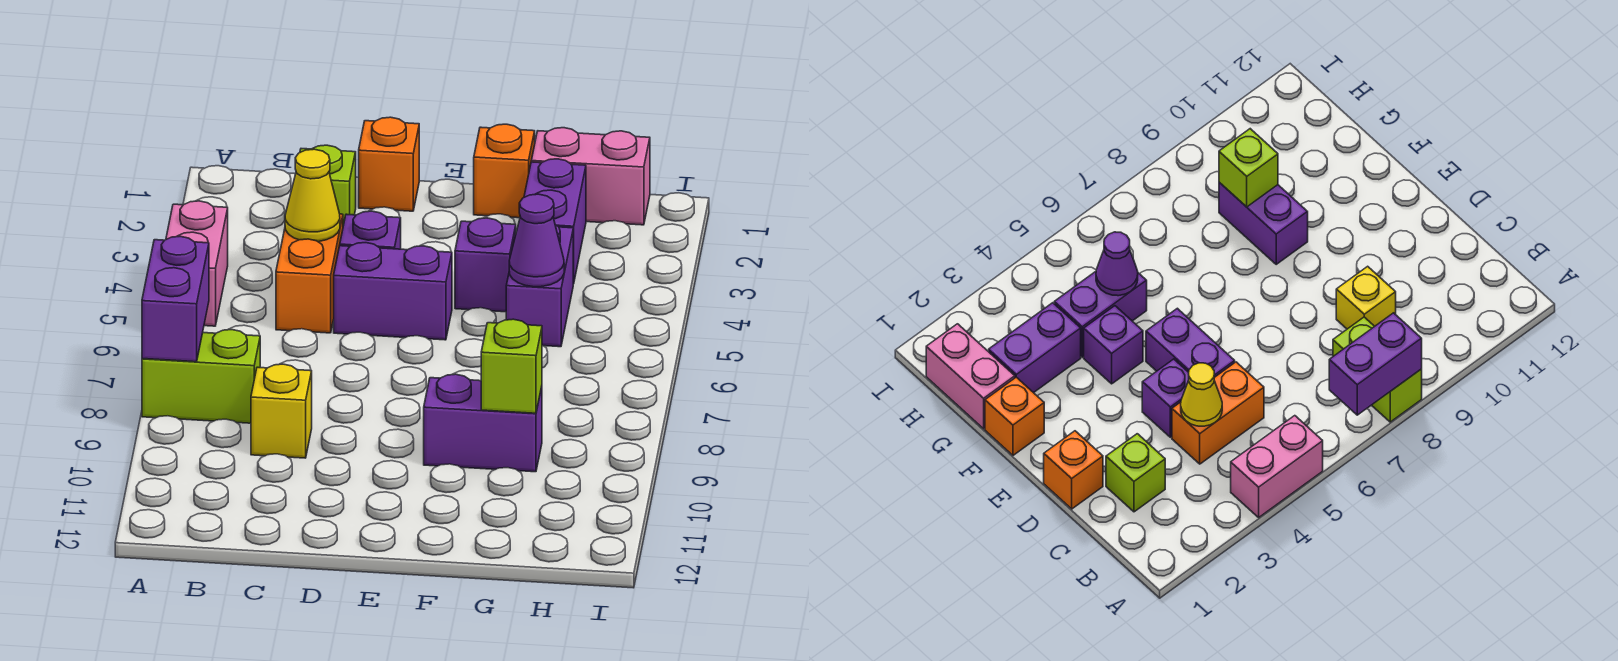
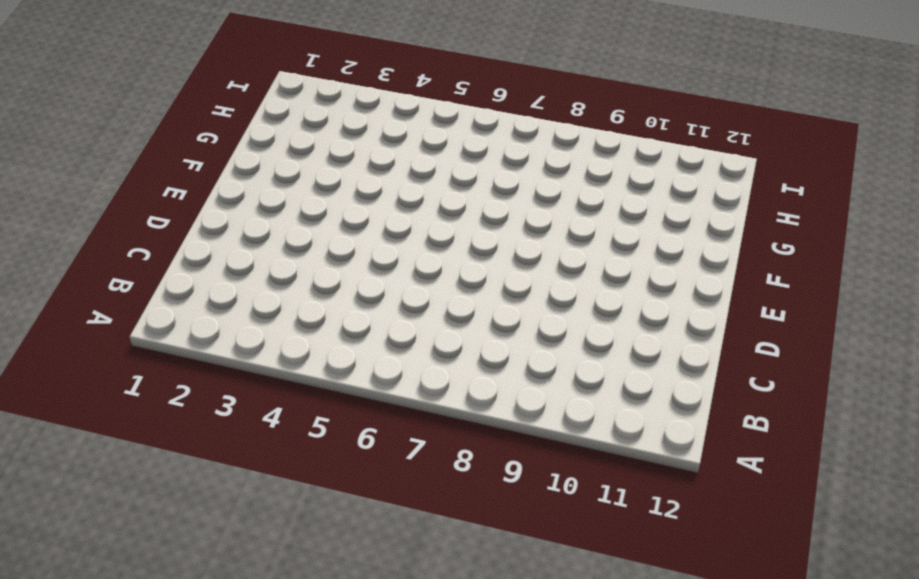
none -> pink 1x2 brick [166,201,228,326]
none -> lime 1x2 brick [142,330,260,423]
none -> lime 1x1 brick [300,145,356,226]

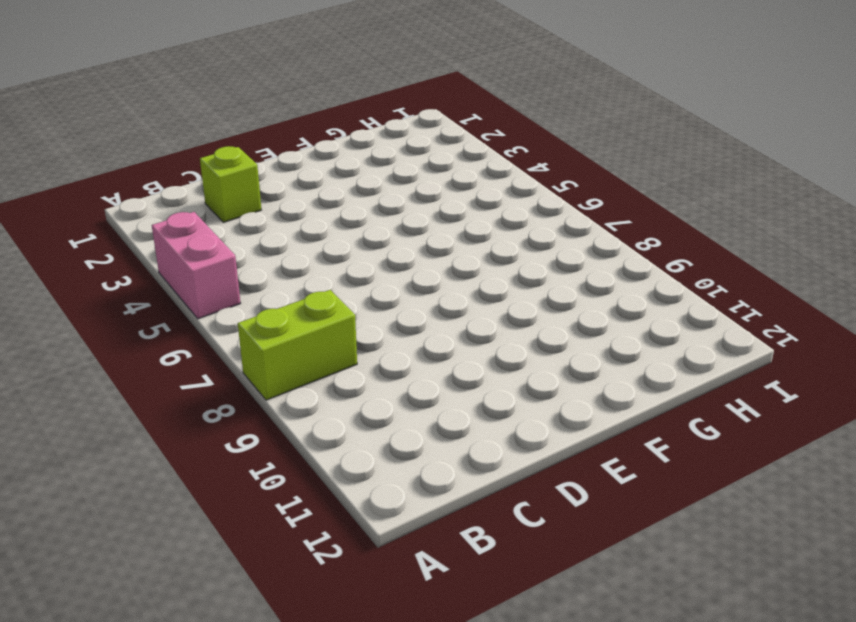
none -> orange 1x2 brick [276,214,343,333]
none -> yellow 1x1 brick [251,364,312,458]
none -> orange 1x1 brick [359,117,419,211]

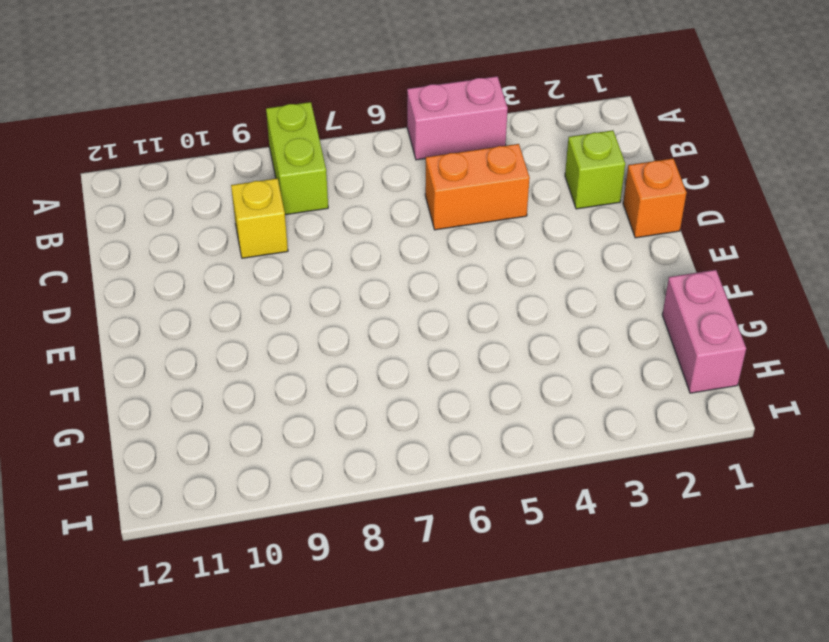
none -> purple 1x1 brick [340,211,401,249]
none -> purple 1x2 brick [334,243,452,340]
none -> orange 1x1 brick [474,124,535,218]

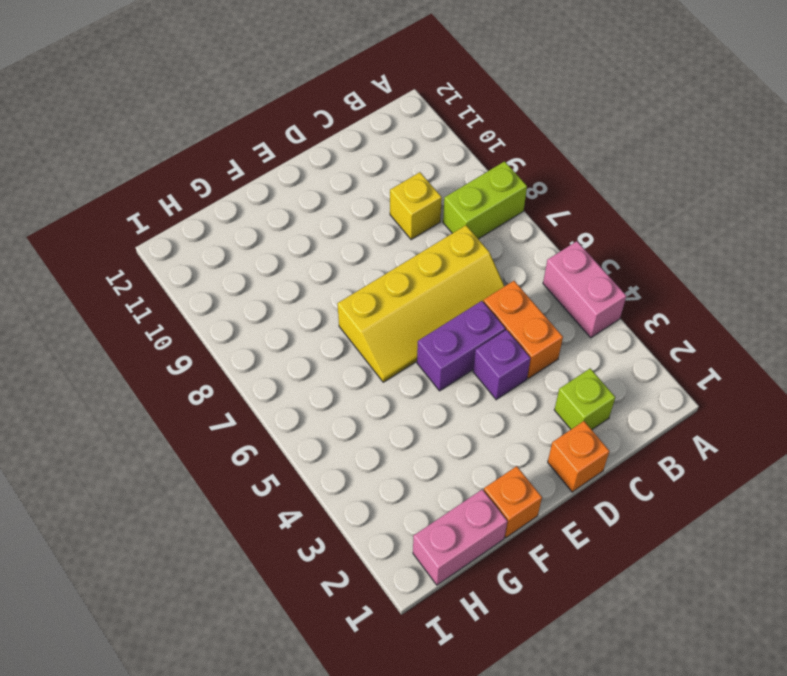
yellow 2x4 slope [337,225,504,382] -> none
none -> purple 1x1 brick [455,218,516,312]
none -> purple 1x2 brick [424,374,542,472]
none -> purple 1x2 brick [524,159,586,284]

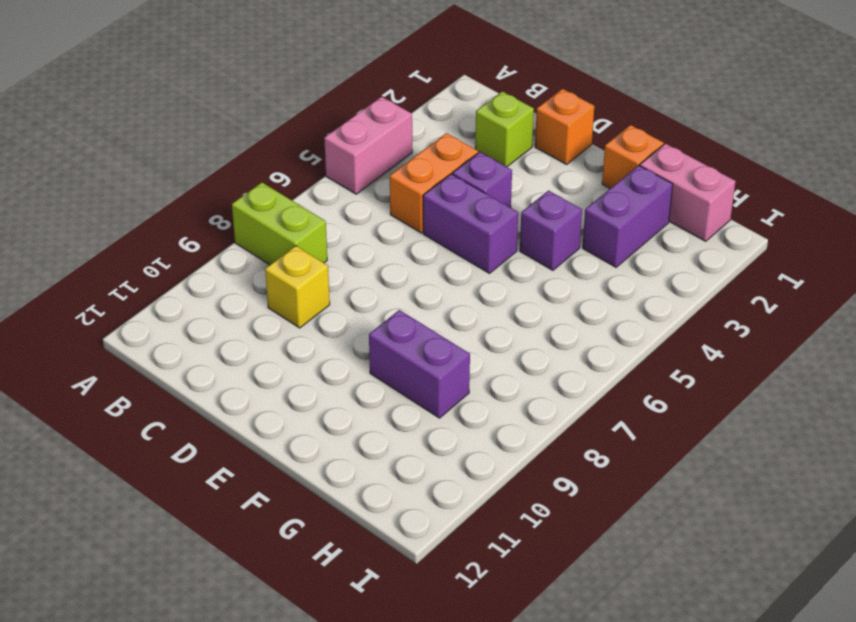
none -> purple 1x2 brick [506,225,573,347]
none -> purple 1x2 brick [142,236,209,362]
none -> yellow 1x1 cone [285,149,340,242]

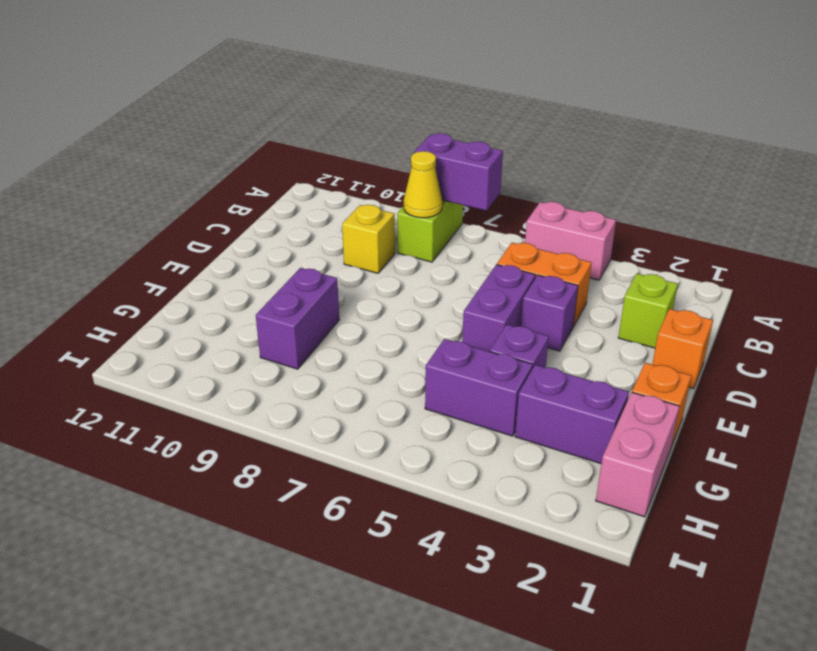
yellow 1x1 cone [404,151,442,218] -> yellow 1x1 cone moved to [285,149,340,242]
none -> purple 1x1 cone [509,194,564,287]
none -> lime 1x1 brick [481,319,542,413]

